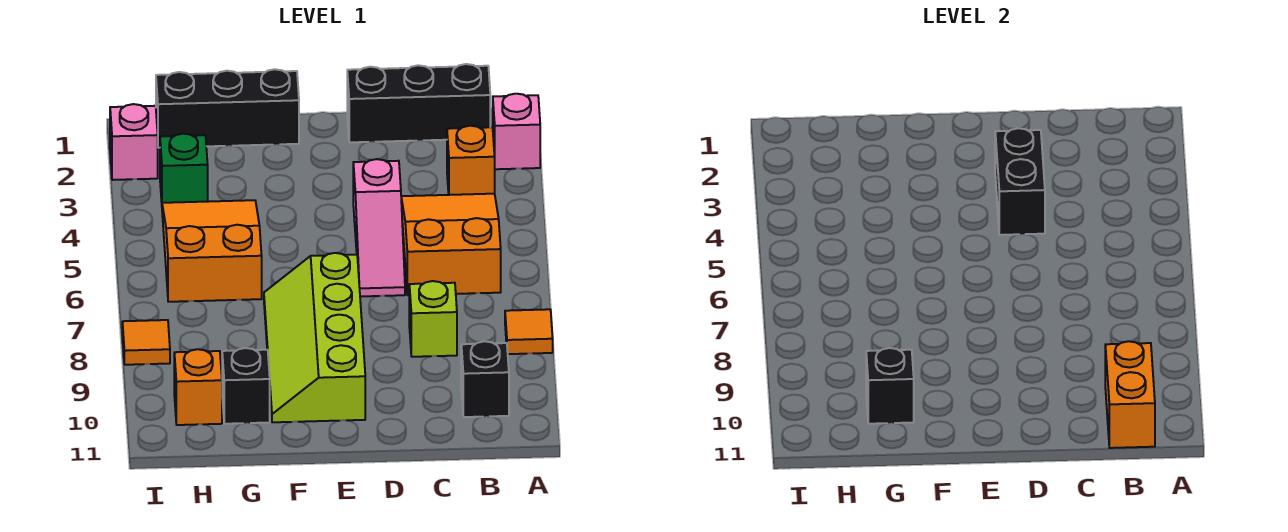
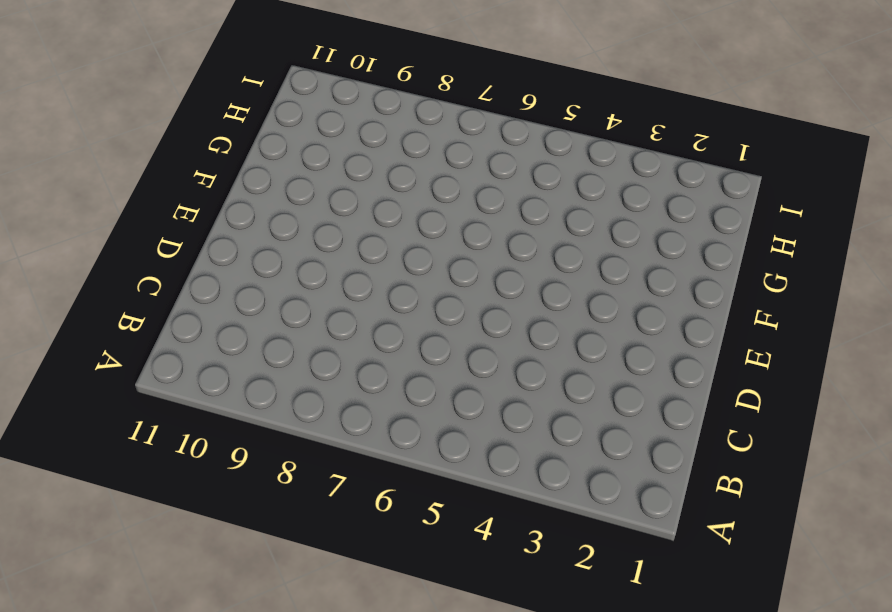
none -> pink 1x1 brick [493,94,540,169]
none -> orange 1x1 tile [505,309,553,354]
none -> black 1x3 brick [347,64,490,142]

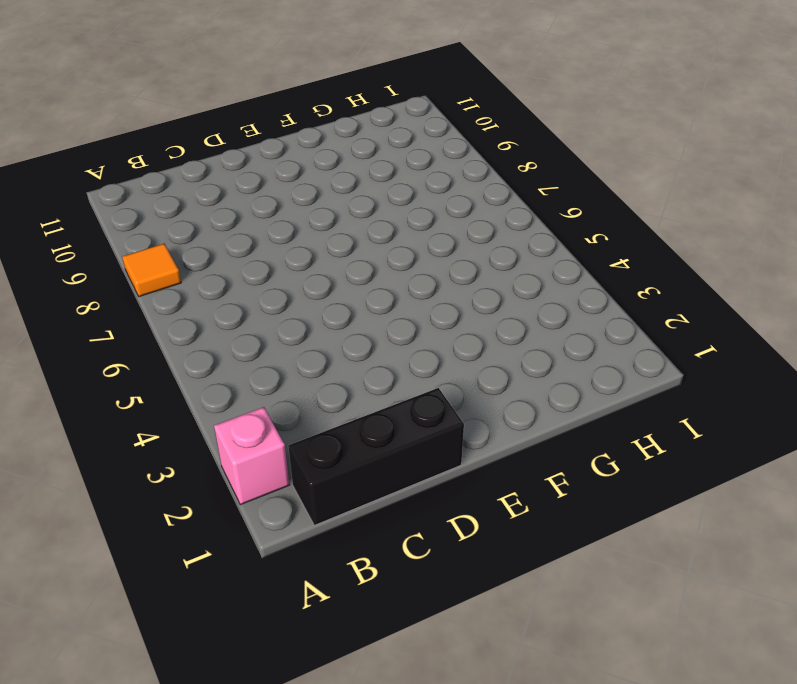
none -> orange 1x1 brick [447,126,495,195]
none -> orange 2x3 slope [401,194,501,295]
none -> black 1x1 brick [461,341,509,417]

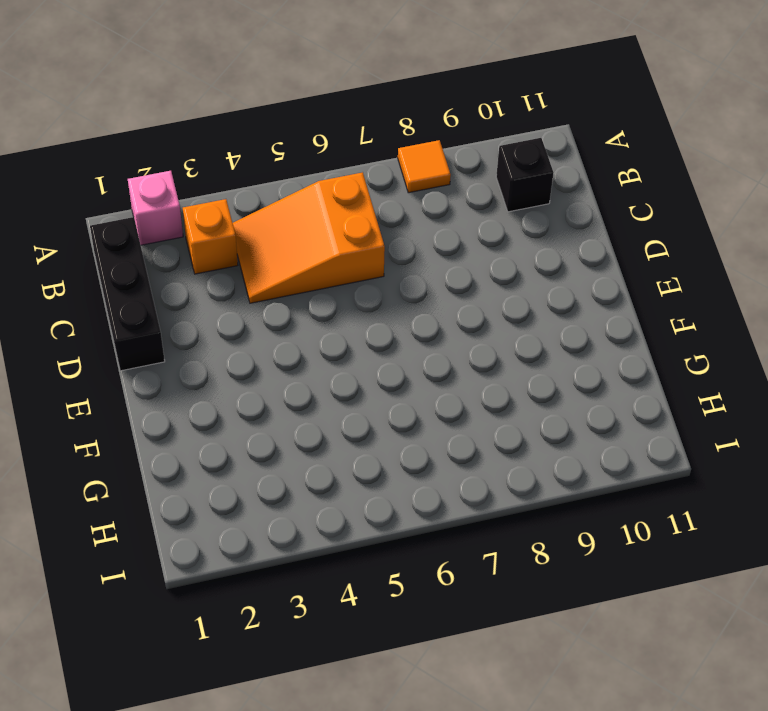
none -> lime 1x1 brick [409,281,457,357]
none -> pink 1x3 slope [353,159,405,296]
none -> lime 2x4 slope [264,253,365,422]

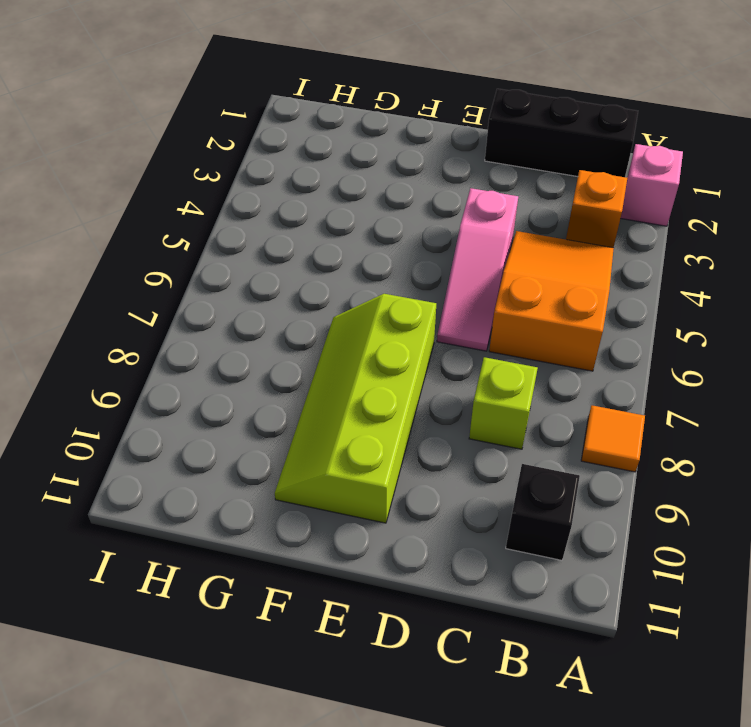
none -> black 1x3 brick [156,69,299,148]
none -> orange 2x3 slope [162,200,262,302]
none -> black 1x1 brick [222,348,270,424]

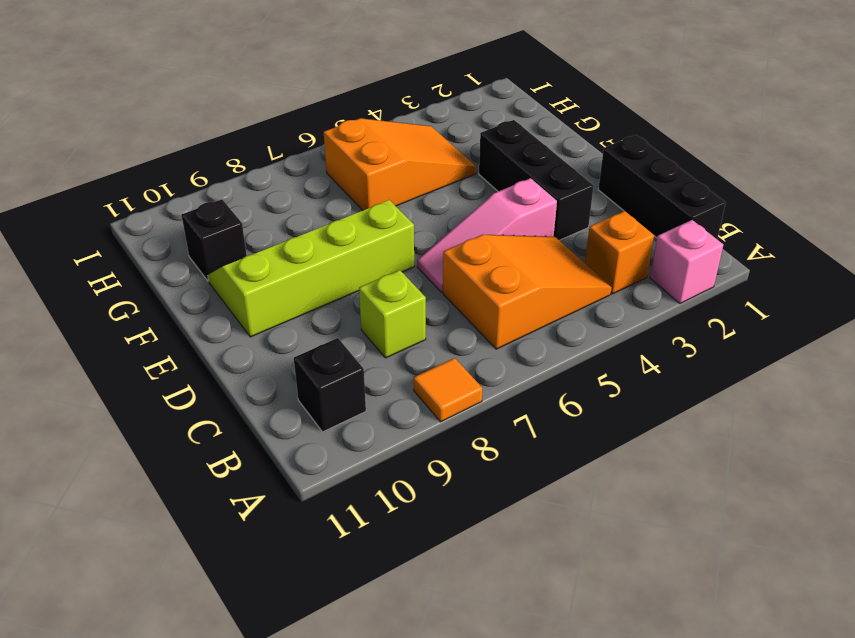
black 1x3 brick [479,120,594,240] -> black 1x3 brick moved to [156,69,299,148]
none -> green 1x1 brick [160,134,208,203]
none -> orange 1x1 brick [174,349,222,425]
none -> pink 1x1 brick [110,104,158,180]

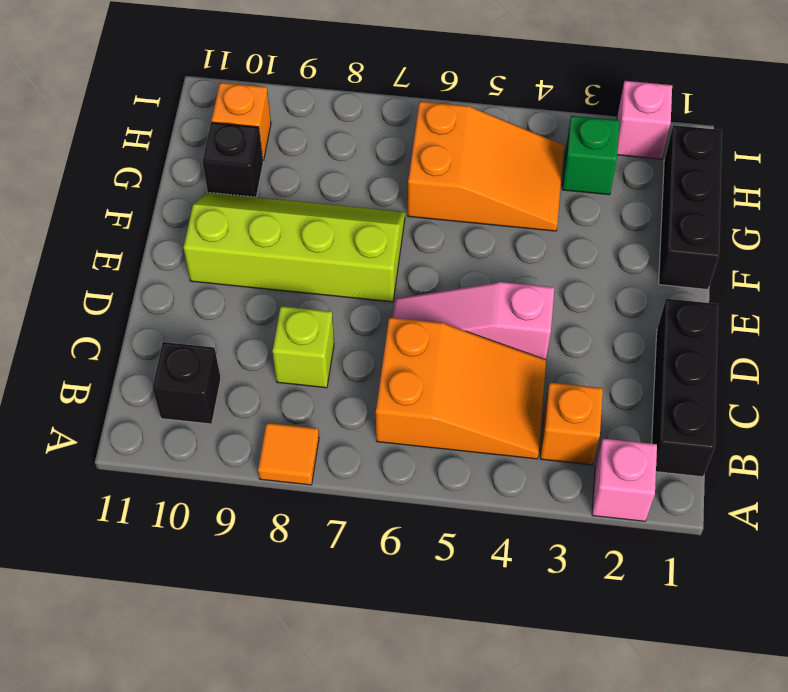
none -> orange 1x1 tile [122,320,170,365]
none -> orange 1x2 brick [1105,341,1155,448]
none -> black 1x2 brick [995,128,1045,235]

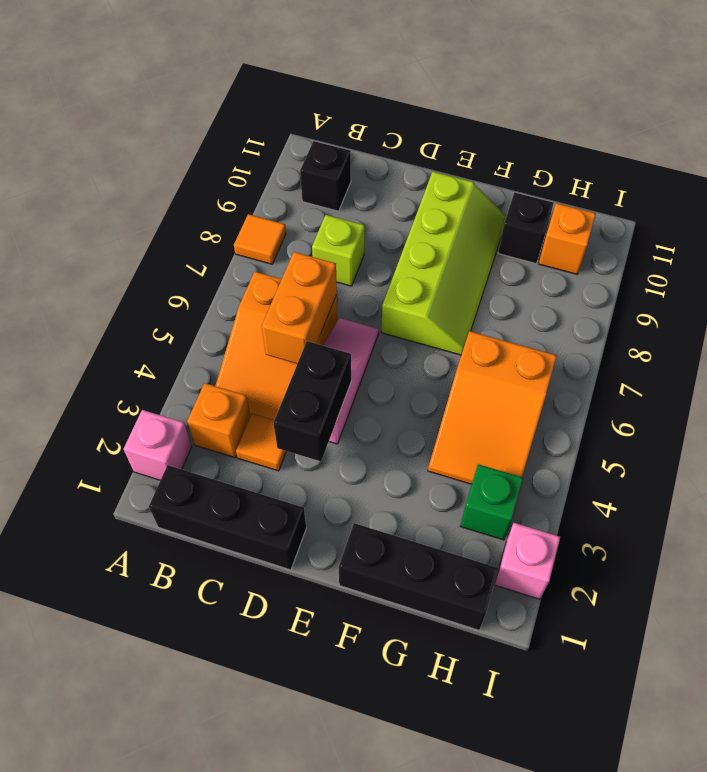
orange 1x1 tile [236,413,287,471] -> orange 1x1 tile moved to [122,320,170,365]
orange 1x2 brick [262,252,337,364] -> orange 1x2 brick moved to [1105,341,1155,448]
none -> black 1x1 brick [866,348,914,424]

